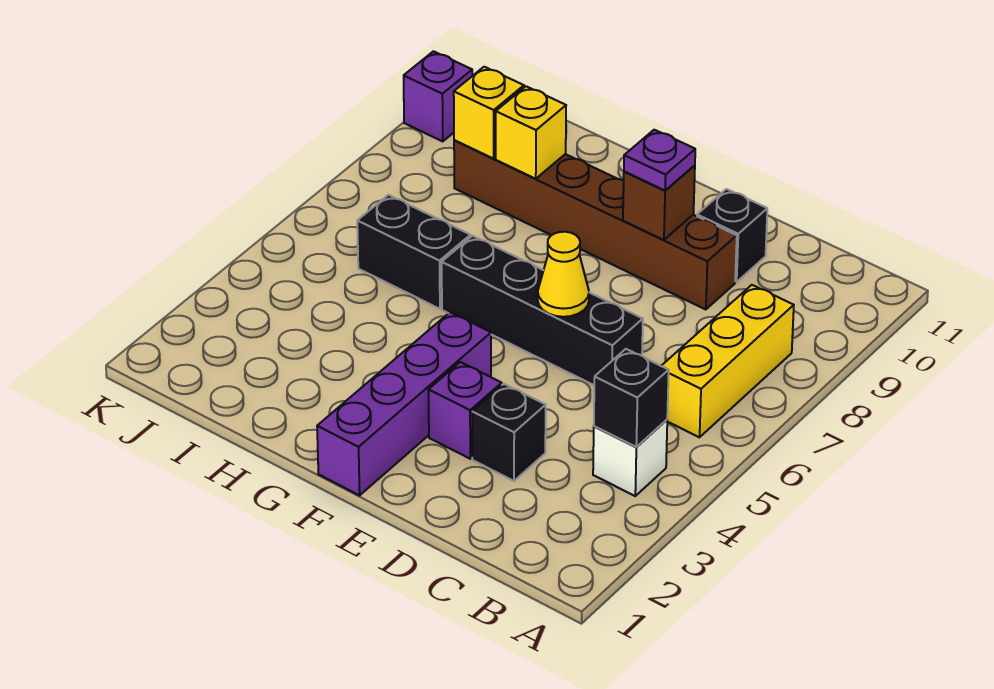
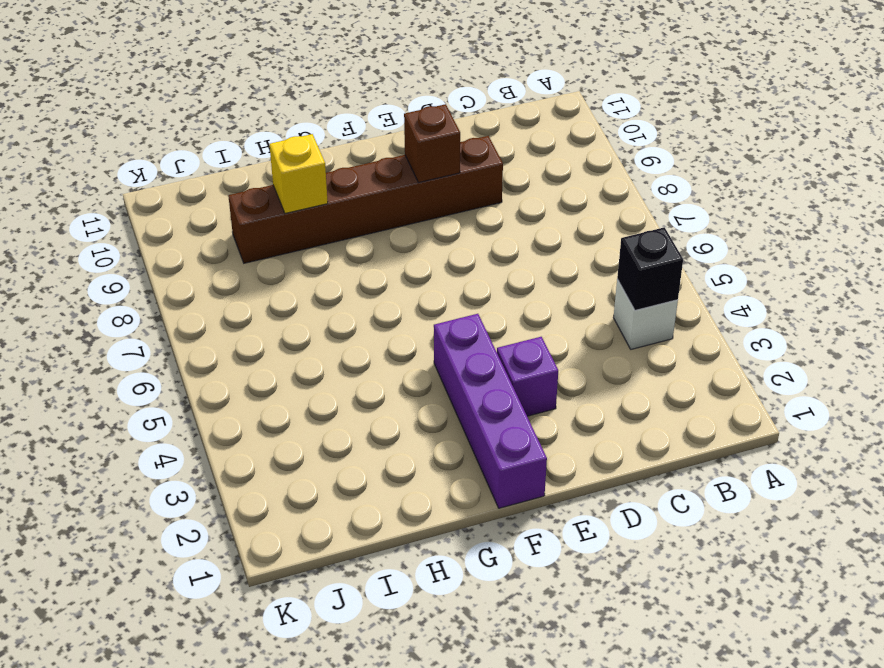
none -> yellow 1x3 brick [662,285,794,437]
none -> black 1x1 brick [472,384,546,481]
none -> black 1x4 brick [442,236,643,385]

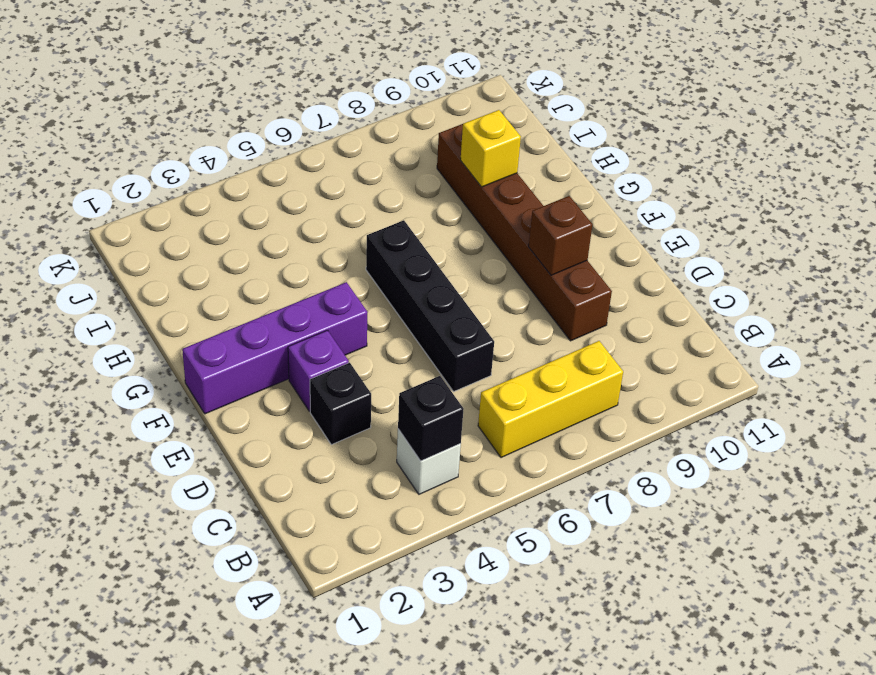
none -> black 1x1 brick [697,189,767,282]
none -> black 1x2 brick [357,195,470,309]
none -> purple 1x1 brick [404,51,472,141]

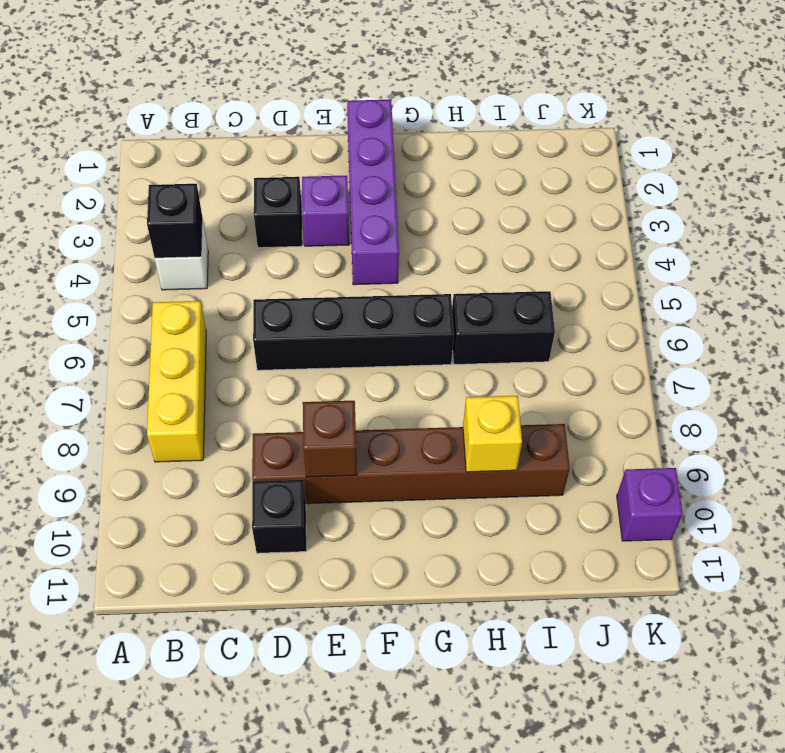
none -> yellow 1x1 cone [538,232,589,317]
none -> yellow 1x1 brick [454,67,524,159]
none -> purple 1x1 plate [624,130,695,190]

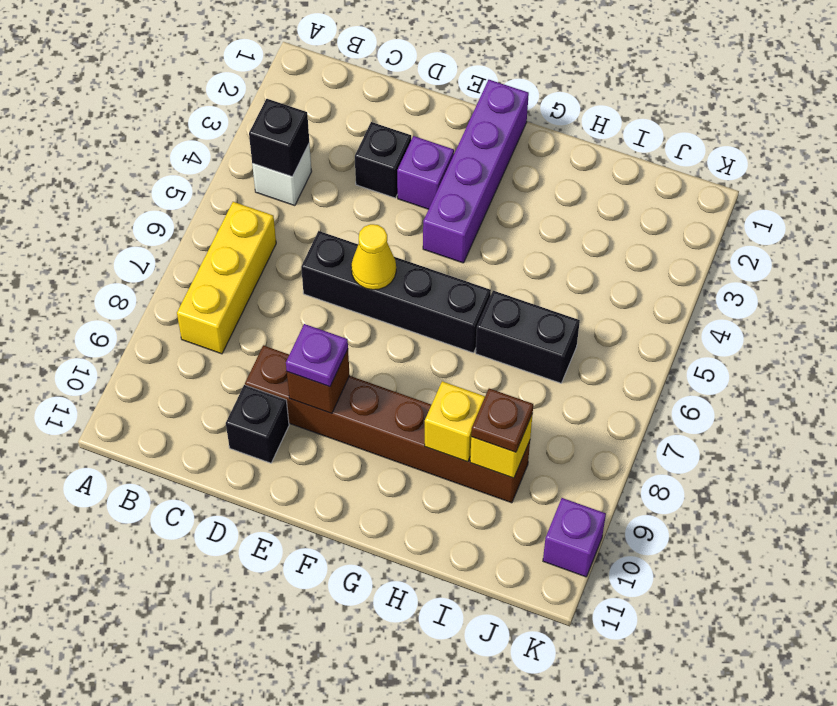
brown 1x1 plate [471,389,533,452] -> none

